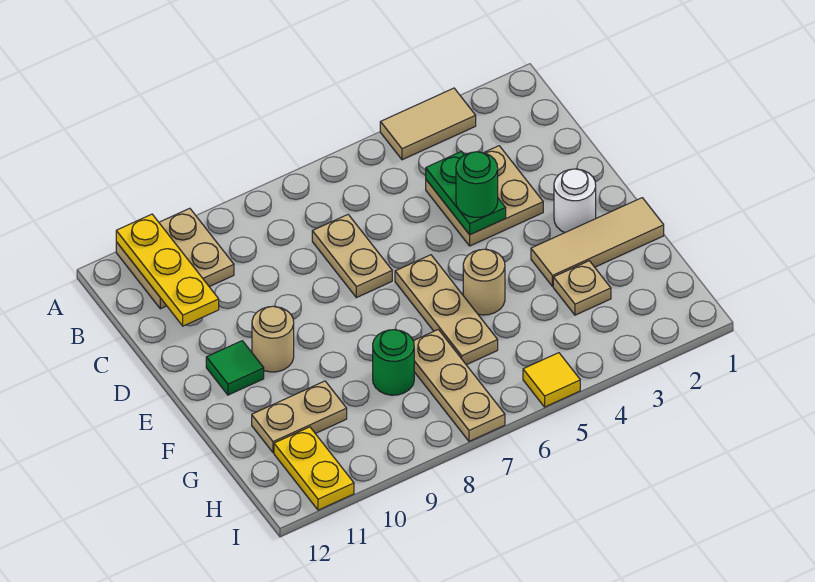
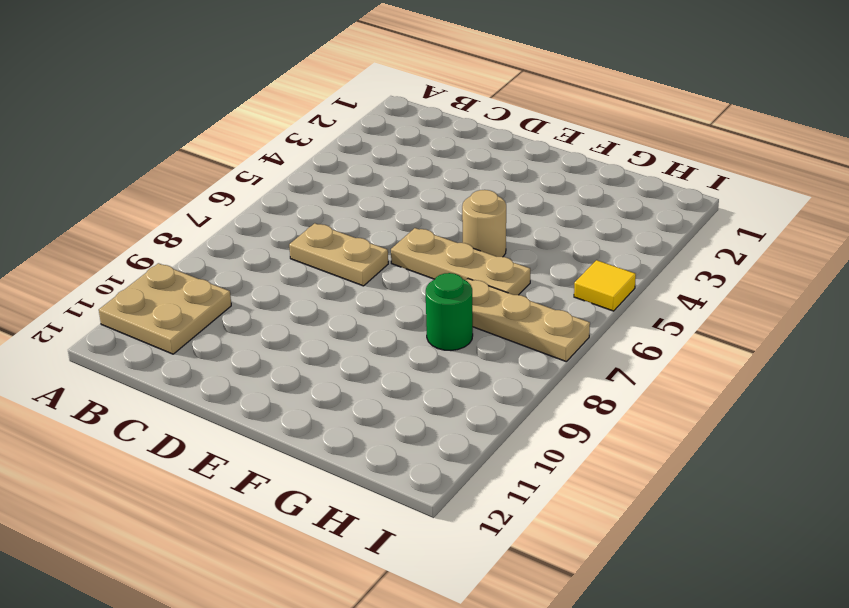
none -> tan 1x2 tile [380,88,476,160]
none -> tan 2x2 plate [426,146,543,246]
none -> white 1x1 round brick [554,169,596,232]

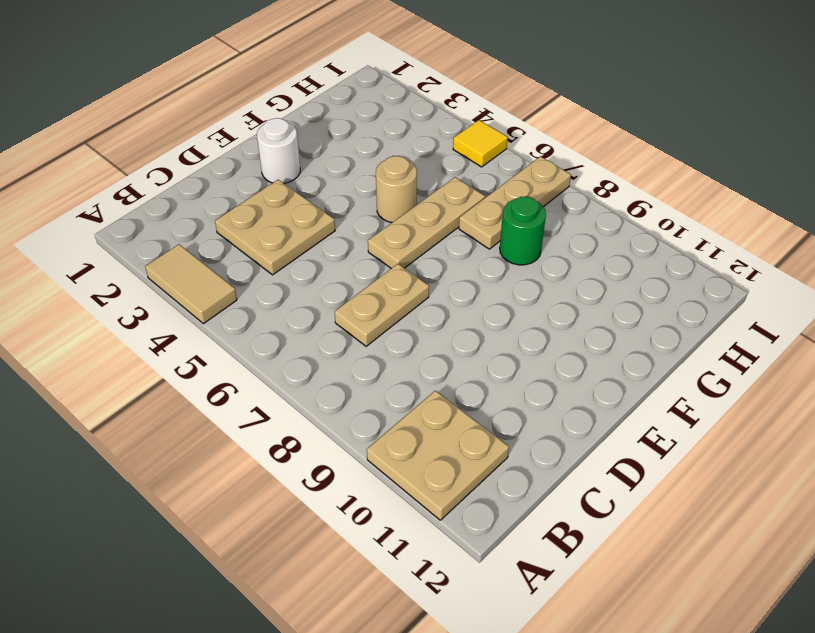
none -> tan 1x1 round brick [252,306,294,372]
none -> green 1x1 tile [206,341,264,395]
none -> tan 1x3 tile [531,198,664,286]

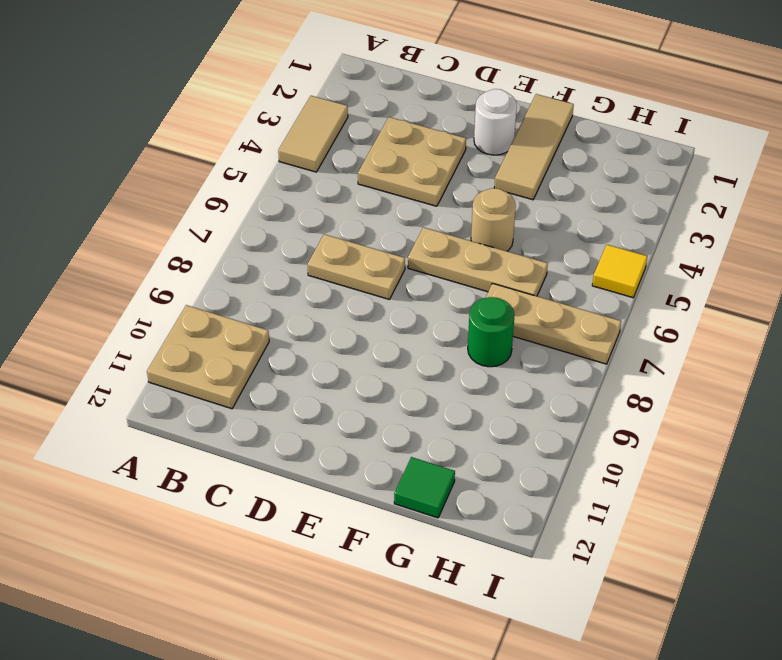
green 1x1 tile [394,457,455,518] -> green 1x1 tile moved to [206,341,264,395]
none -> tan 1x1 round brick [252,306,294,372]
none -> tan 1x1 plate [553,261,611,315]
none -> tan 1x2 plate [252,381,347,453]

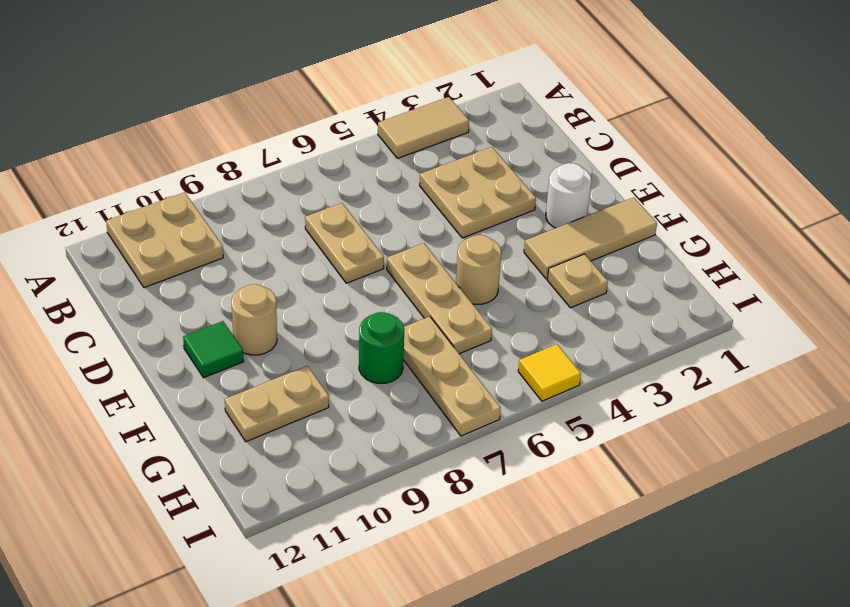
none -> yellow 1x2 plate [274,427,354,510]
none -> yellow 1x3 plate [116,214,219,326]
none -> green 1x2 plate [426,151,506,235]

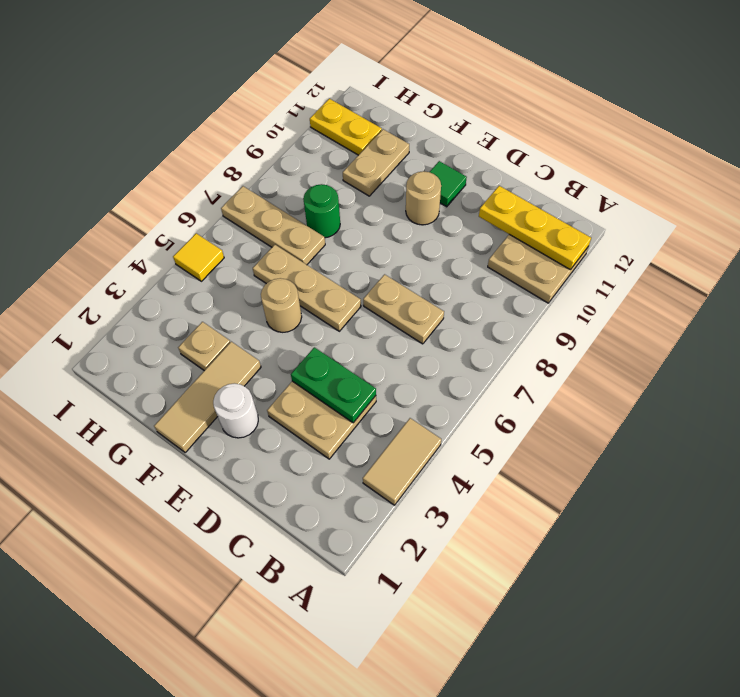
none -> green 1x1 round brick [456,152,498,217]

